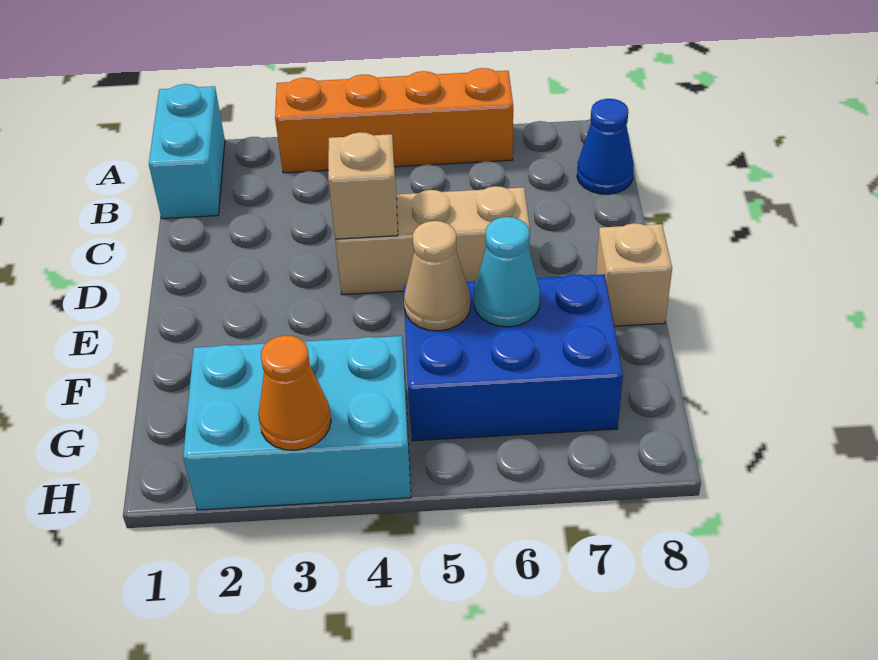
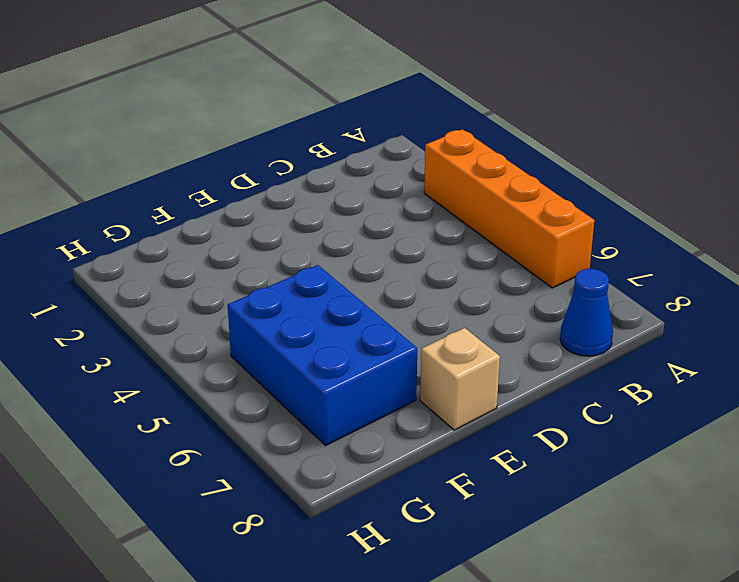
none -> cyan 1x2 brick [149,84,225,219]
none -> tan 1x3 brick [335,186,530,295]

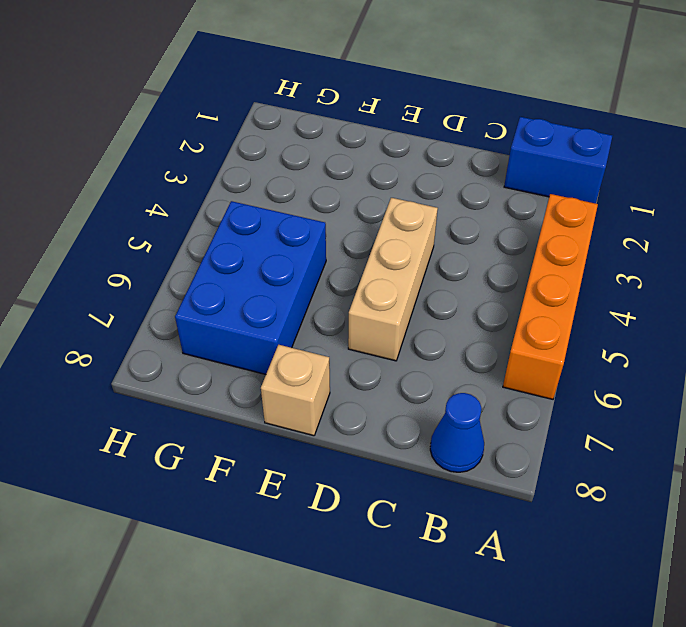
blue 1x2 brick [504,117,612,204] -> cyan 1x2 brick [149,84,225,219]
none -> cyan 2x3 brick [183,336,411,510]
none -> tan 1x1 brick [328,132,398,240]

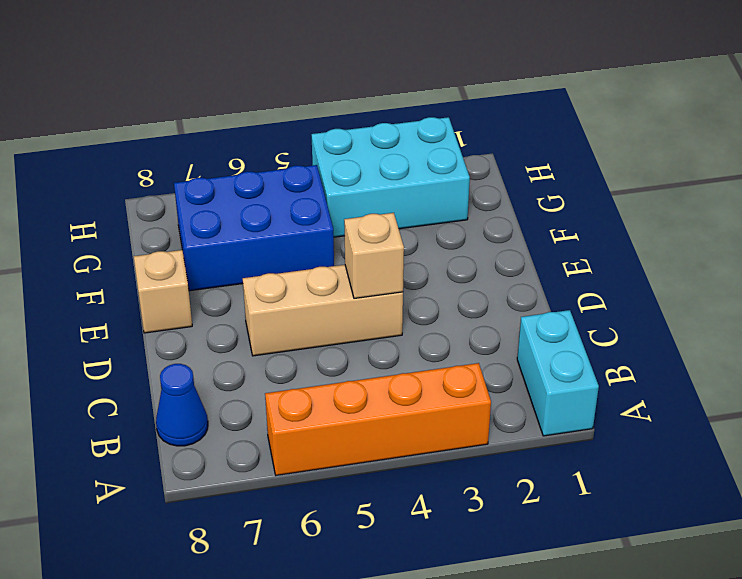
none -> tan 1x1 cone [404,221,471,331]
none -> cyan 1x1 cone [474,217,540,327]

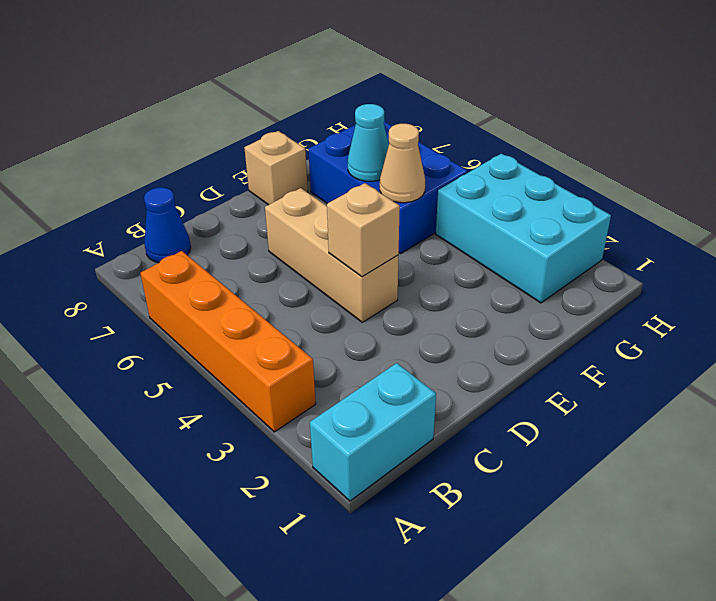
none -> orange 1x1 cone [258,335,331,450]

